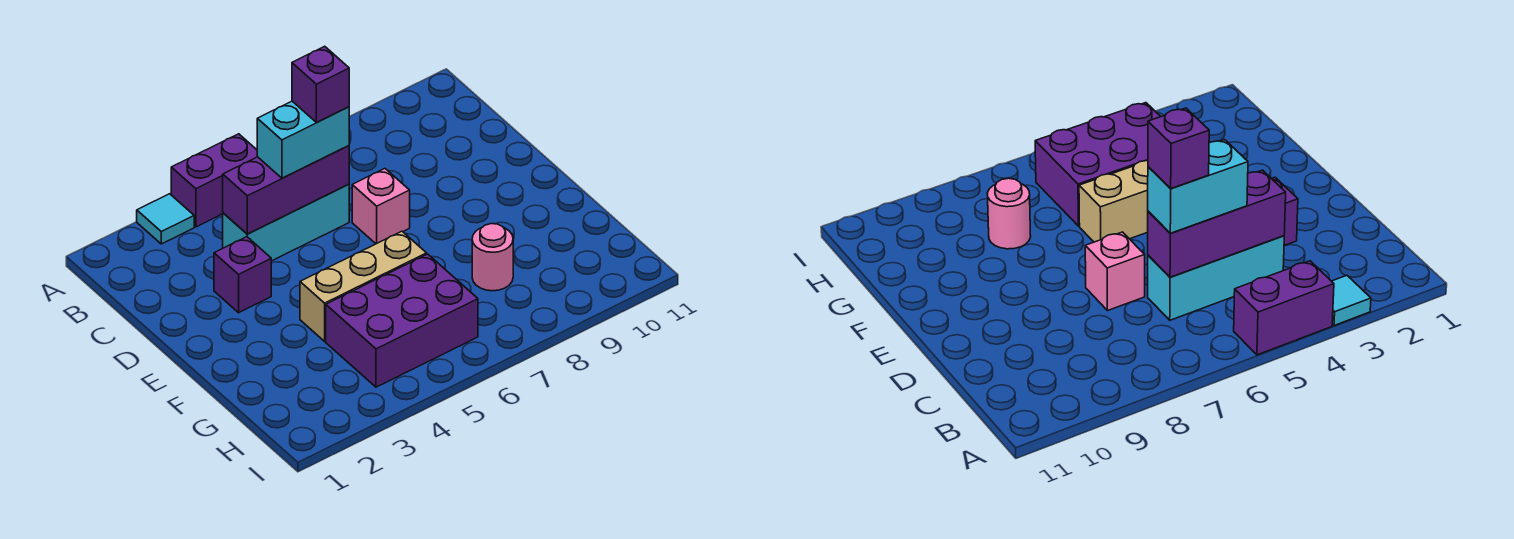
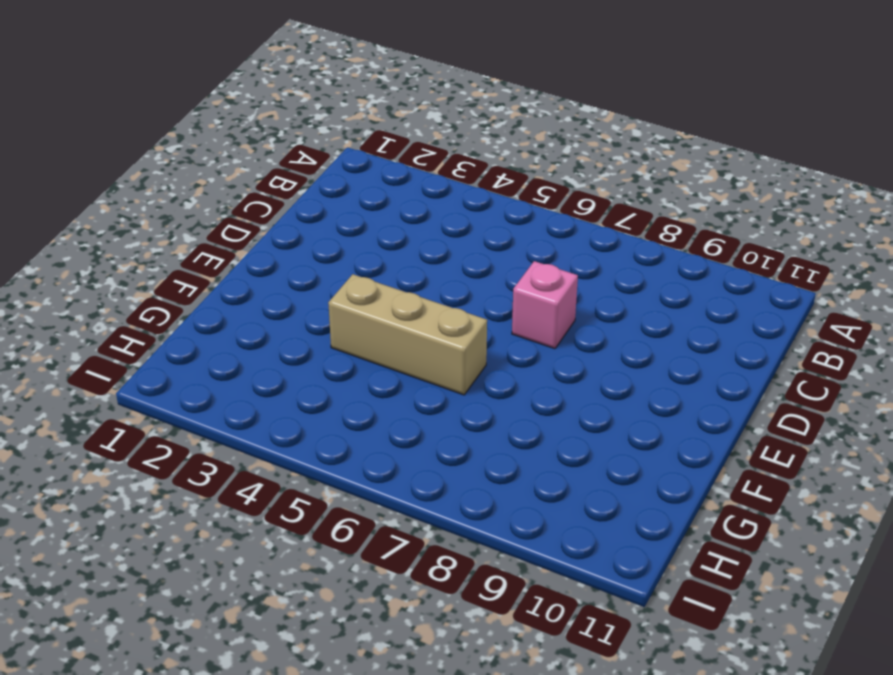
none -> cyan 1x1 tile [137,194,194,244]
none -> purple 1x2 brick [171,134,257,227]

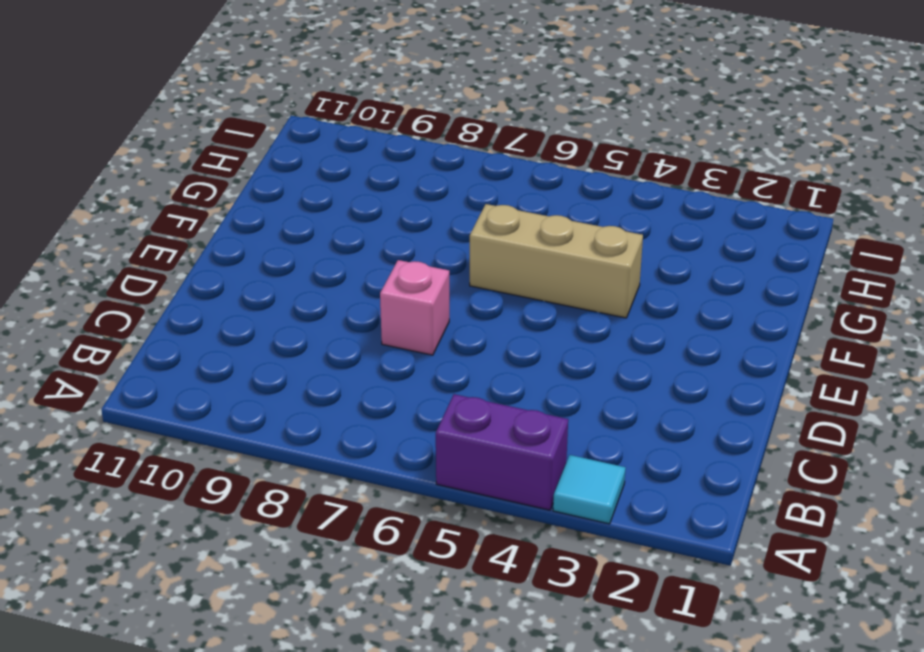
none -> cyan 1x3 brick [223,184,349,261]
none -> purple 1x1 brick [214,237,271,313]

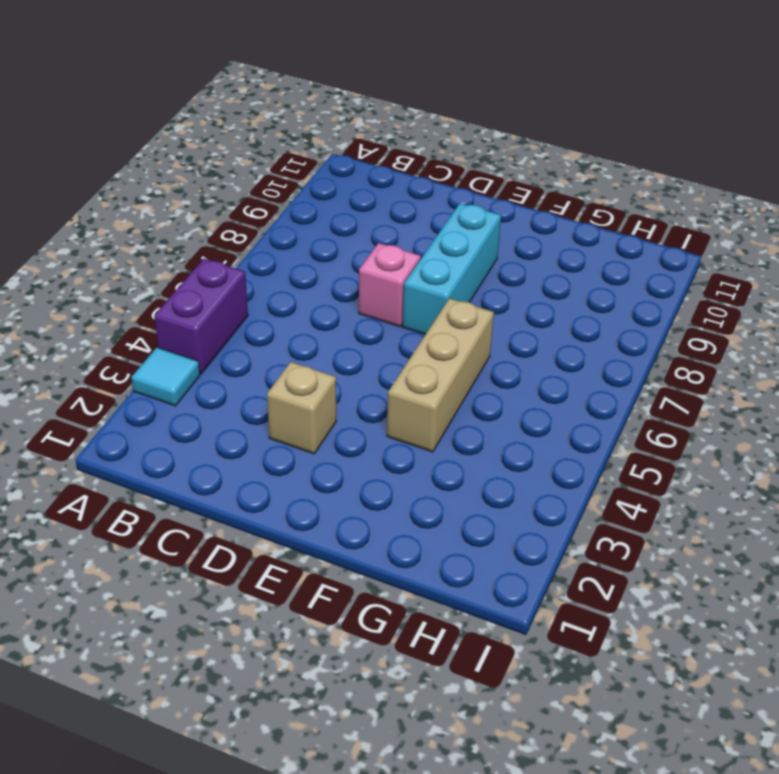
tan 1x1 brick [267,362,336,454] -> purple 1x1 brick [214,237,271,313]
cyan 1x3 brick [403,203,501,334] -> cyan 1x3 brick moved to [223,184,349,261]
none -> purple 2x3 brick [326,254,478,387]
none -> pink 1x1 round brick [472,224,513,291]

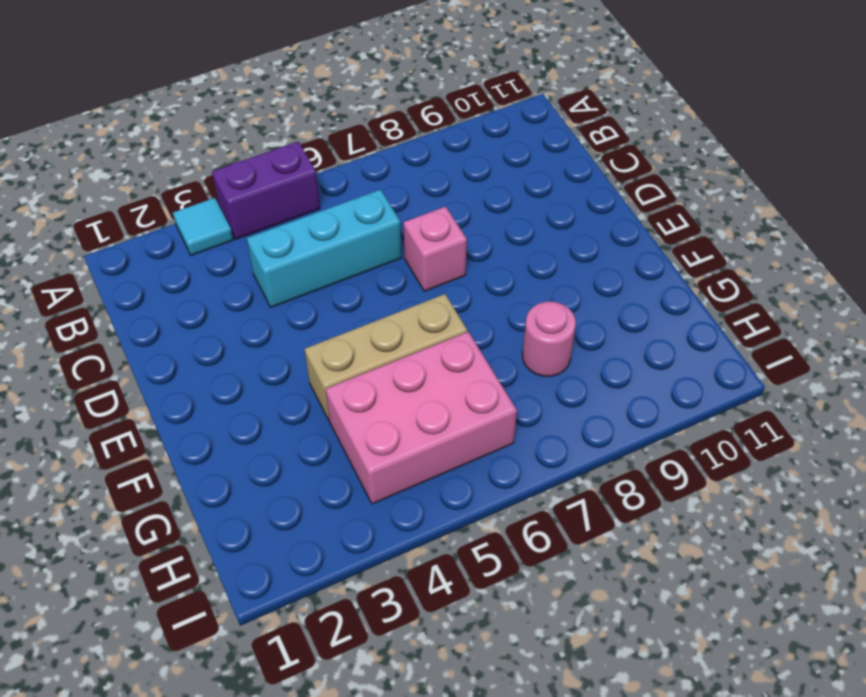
pink 2x3 brick [326,332,517,504] -> purple 2x3 brick [326,254,478,387]
none -> purple 1x1 brick [214,237,271,313]
none -> purple 1x3 brick [223,146,349,234]

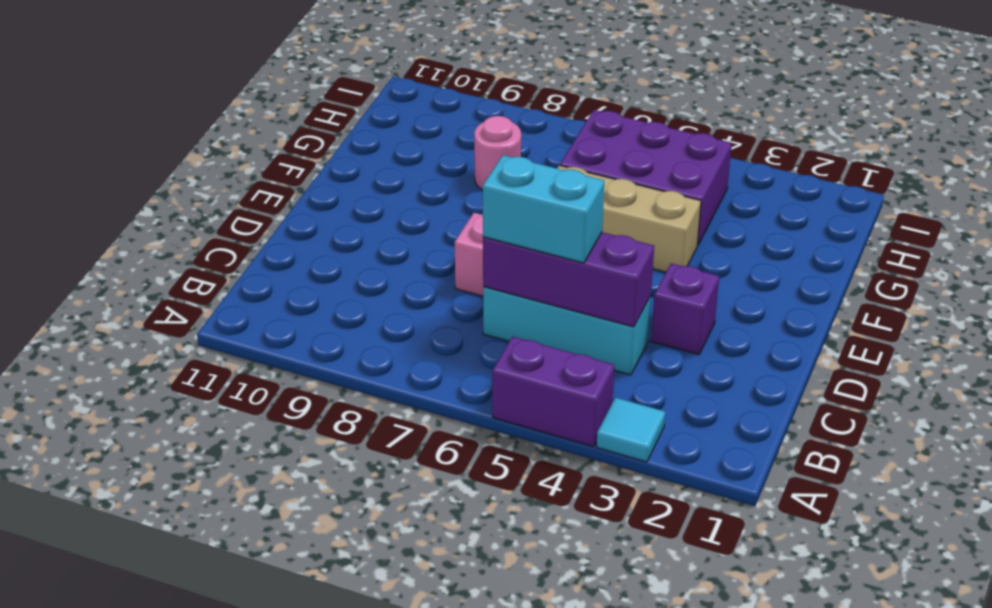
none -> purple 1x1 brick [292,46,349,122]

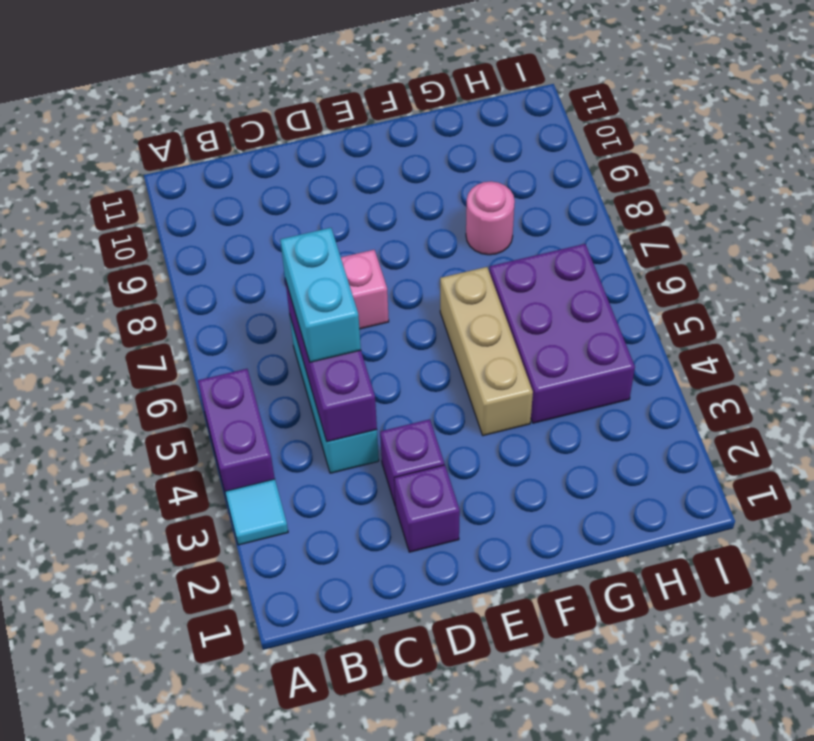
purple 1x1 brick [394,465,460,552] -> purple 1x1 brick moved to [292,46,349,122]

